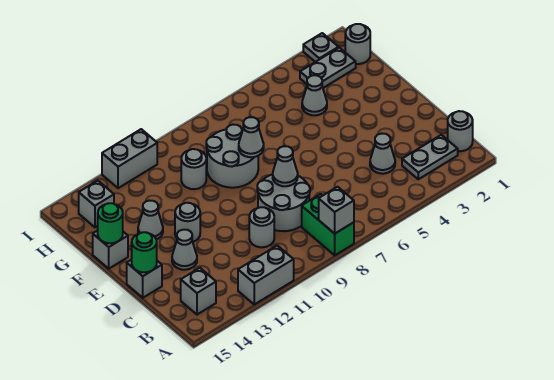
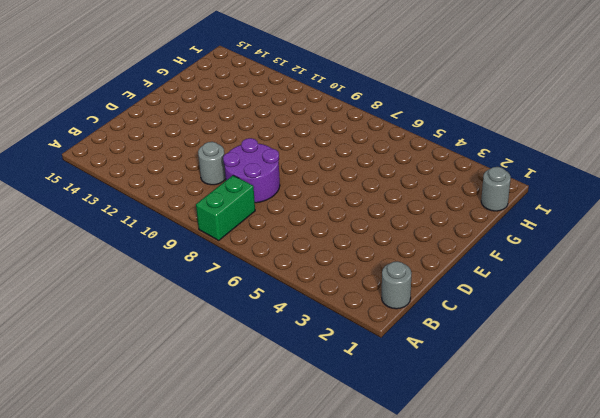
purple 2x2 round brick [223,138,280,203] -> grey 2x2 round brick [257,174,310,231]
none -> grey 1x2 brick [238,245,294,304]
none -> grey 1x2 plate [402,135,458,179]
none -> grey 1x1 brick [181,268,216,315]

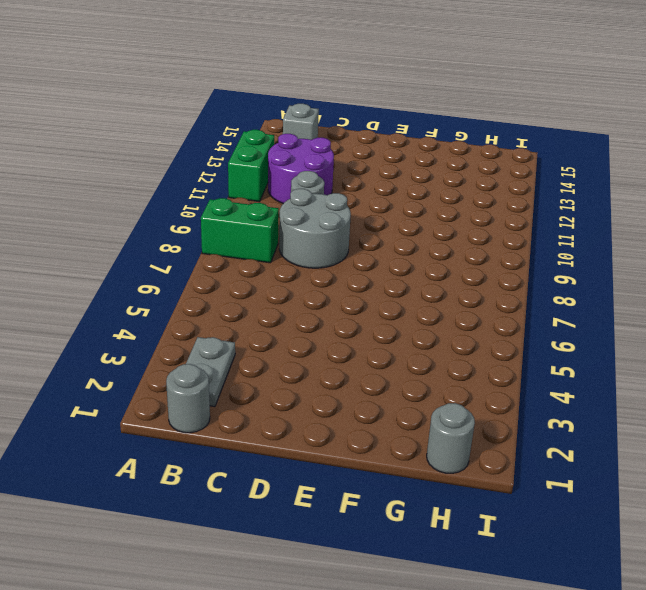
green 1x2 brick [228,130,274,202] -> grey 1x2 brick [238,245,294,304]
purple 2x2 round brick [268,134,334,204] -> none
none -> grey 1x1 cone [370,134,395,174]
none -> grey 1x1 cone [172,230,197,270]
none -> grey 1x1 brick [127,260,162,298]

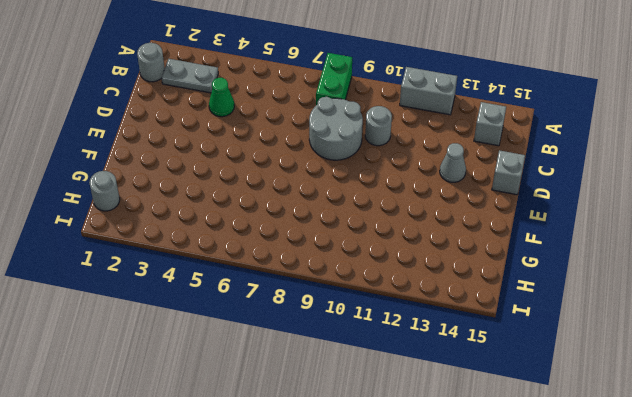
green 1x1 cone [209,78,234,117] -> grey 1x1 cone [370,134,395,174]
none -> grey 1x1 round brick [175,203,200,242]
none -> grey 2x2 round brick [206,125,258,188]
none -> grey 1x1 cone [138,201,163,239]

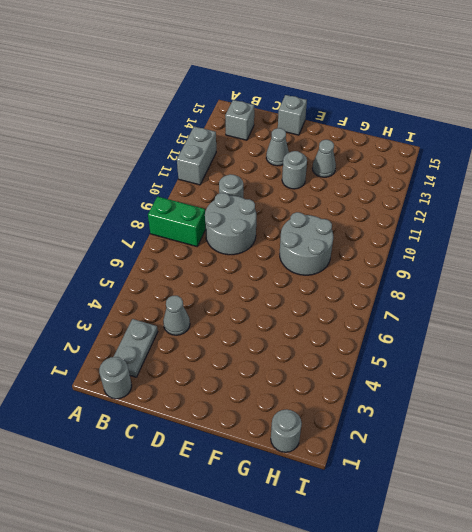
none -> grey 1x1 brick [93,230,128,269]
none -> grey 1x1 cone [302,75,327,115]
none -> grey 1x1 round brick [181,149,206,189]

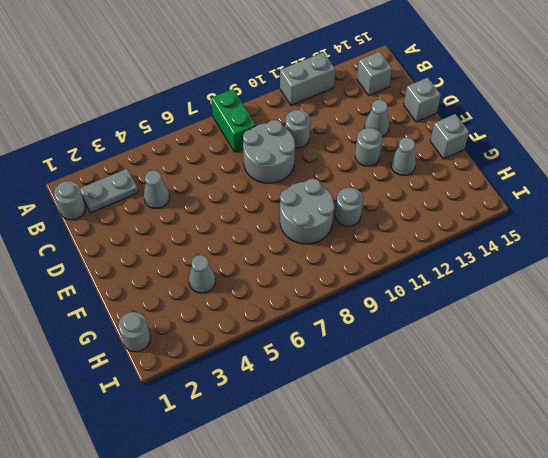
none -> grey 1x2 plate [300,48,356,88]
none -> grey 1x1 brick [79,181,114,227]
none -> grey 1x1 plate [303,33,339,62]

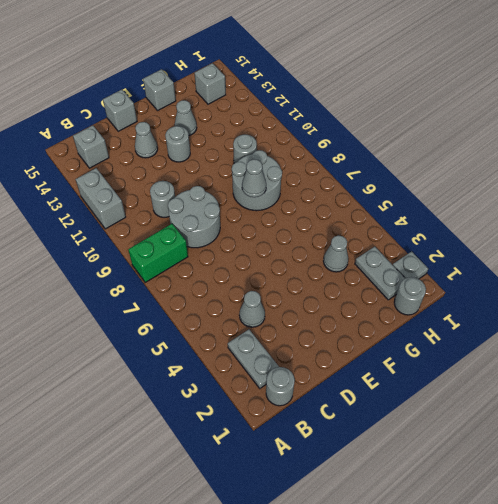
none -> grey 1x2 brick [102,129,157,188]
none -> grey 1x1 brick [319,187,354,234]
none -> grey 1x1 cone [273,146,298,186]

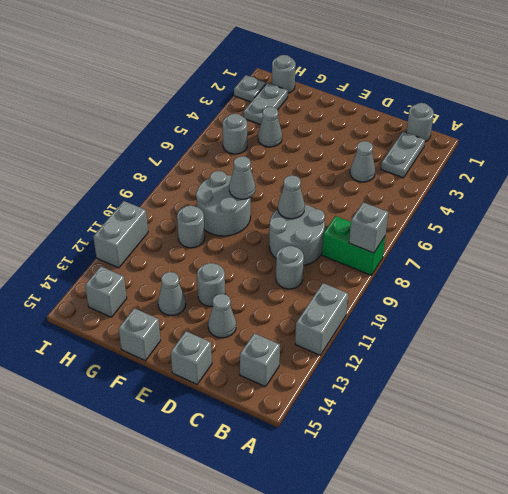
grey 1x1 round brick [223,114,247,154] -> none
none -> green 1x1 round brick [132,232,157,272]
none -> green 1x1 round brick [98,203,123,243]

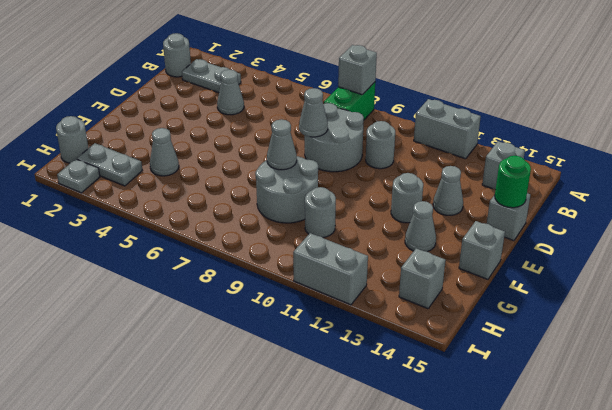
none -> green 1x1 round brick [98,203,123,243]

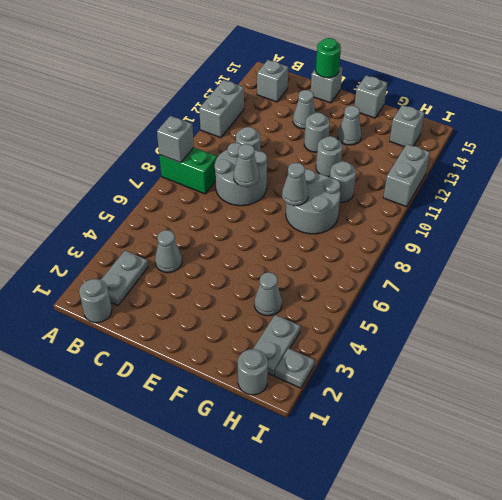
grey 1x1 round brick [316,136,343,177] -> none
none -> green 1x1 round brick [98,203,123,243]

